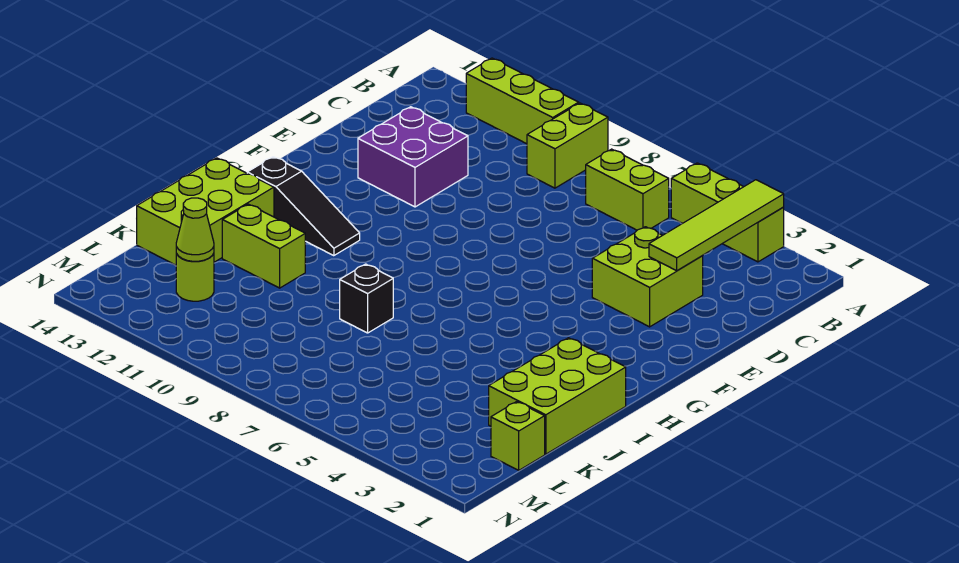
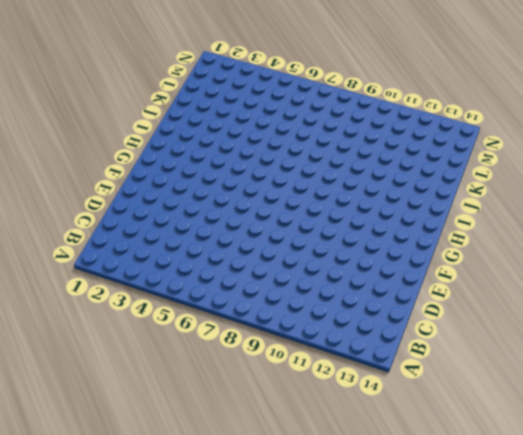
none -> lime 1x3 brick [671,163,784,262]
none -> lime 1x2 brick [527,103,608,188]
none -> lime 1x3 brick [466,58,579,144]

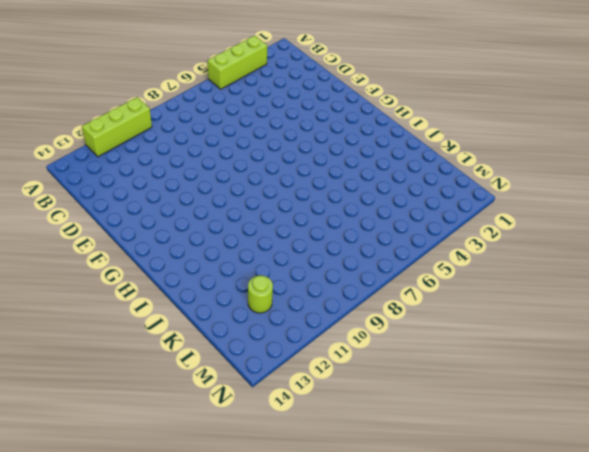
none -> lime 1x2 brick [527,103,608,188]
none -> lime 1x2 brick [586,149,669,230]
none -> lime 2x2 brick [592,227,703,327]

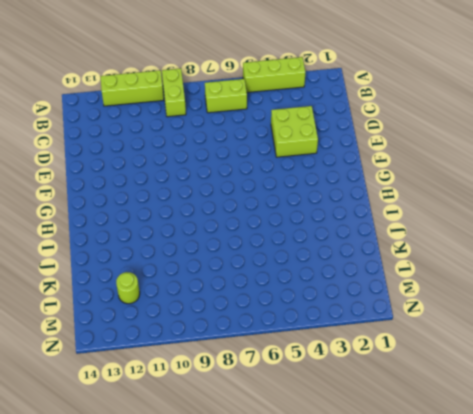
none -> purple 2x2 brick [358,107,468,207]
none -> black 1x3 slope [247,157,360,256]
none -> lime 2x3 brick [489,338,626,454]

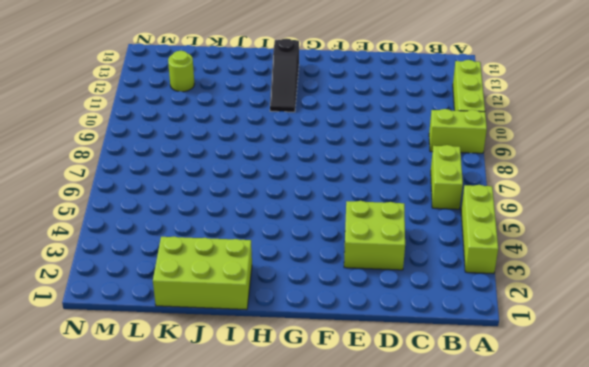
none -> purple 2x2 brick [358,107,468,207]
none -> lime 2x3 brick [137,158,274,265]
none -> black 1x1 brick [340,264,393,333]

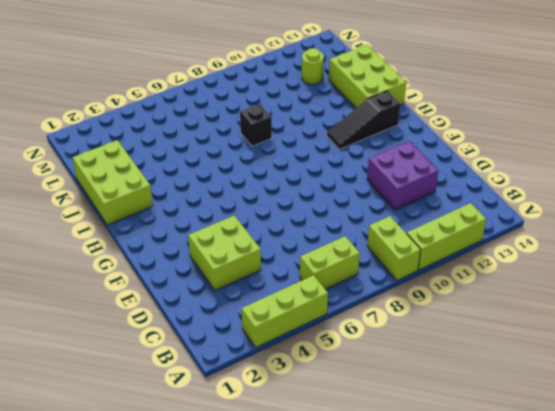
none -> lime 1x2 brick [222,204,305,288]
none -> lime 1x1 brick [491,402,545,470]
none -> lime 1x4 tile [649,180,784,271]

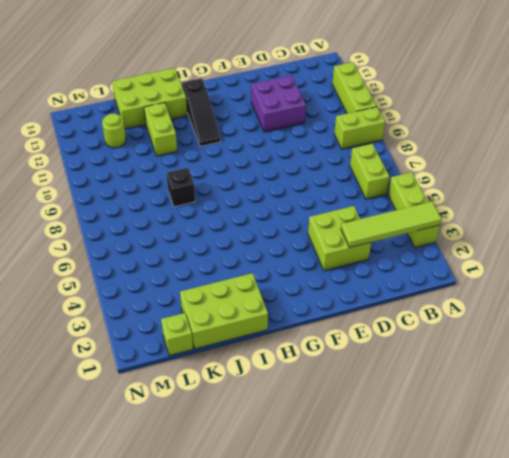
none -> lime 1x1 cone [176,198,214,261]

